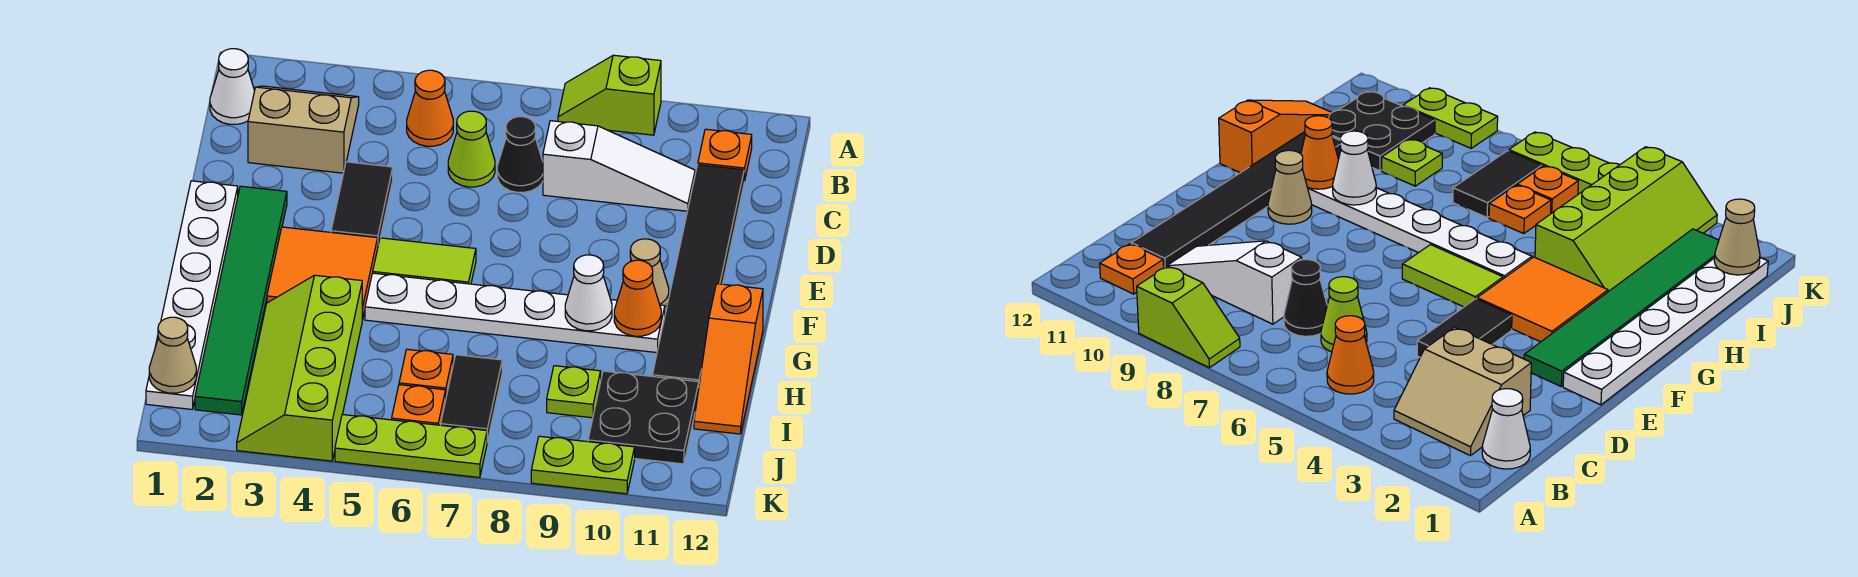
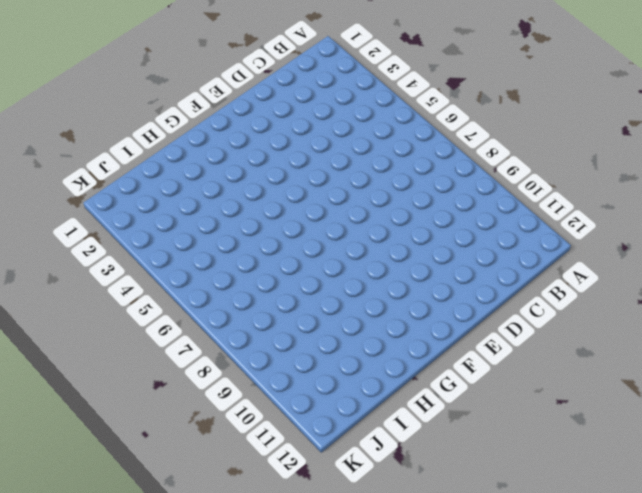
none -> lime 1x2 slope [558,55,661,135]
none -> white 1x1 cone [210,49,255,124]
none -> tan 2x2 slope [248,86,359,173]

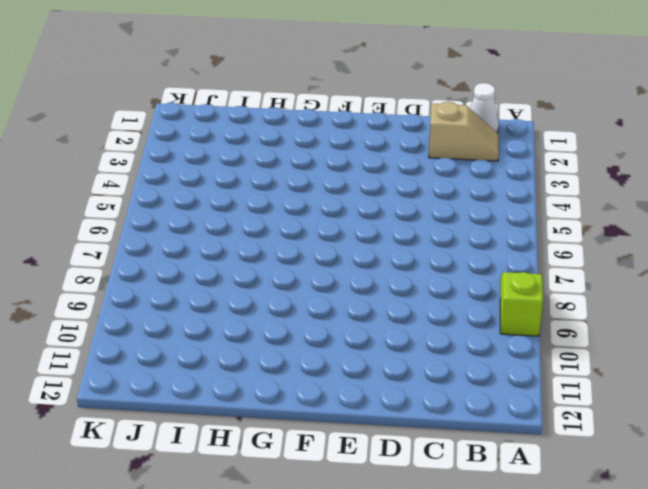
tan 1x2 slope [429,102,499,161] -> tan 2x2 slope [248,86,359,173]
none -> orange 1x1 cone [407,70,453,146]
none -> orange 1x1 plate [698,129,752,181]
none -> lime 1x1 cone [448,111,495,187]

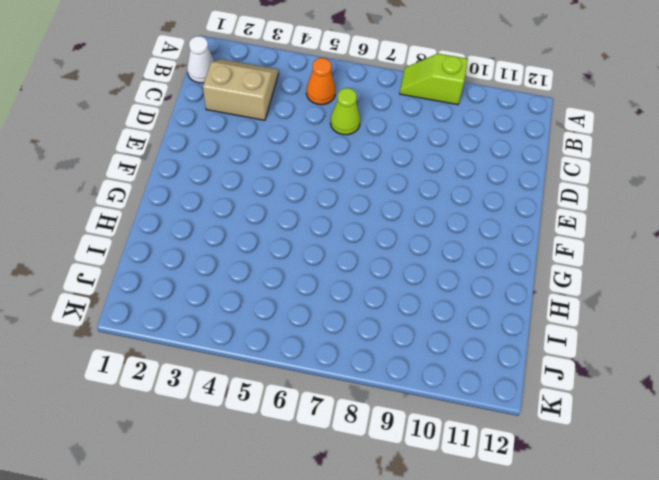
none -> orange 1x1 plate [698,129,752,181]
none -> black 1x1 cone [497,117,543,192]
none -> white 1x3 slope [543,121,695,211]

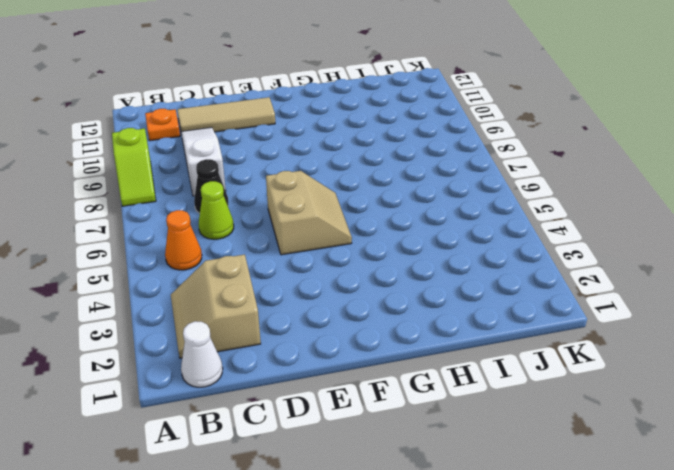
tan 1x3 tile [177,97,275,132] -> black 1x6 tile [652,165,744,383]
tan 2x2 slope [266,171,352,255] -> lime 1x2 tile [373,238,476,284]
none -> black 1x2 tile [331,162,393,245]
none -> white 1x6 plate [146,181,238,409]
none -> green 1x6 tile [195,186,287,415]

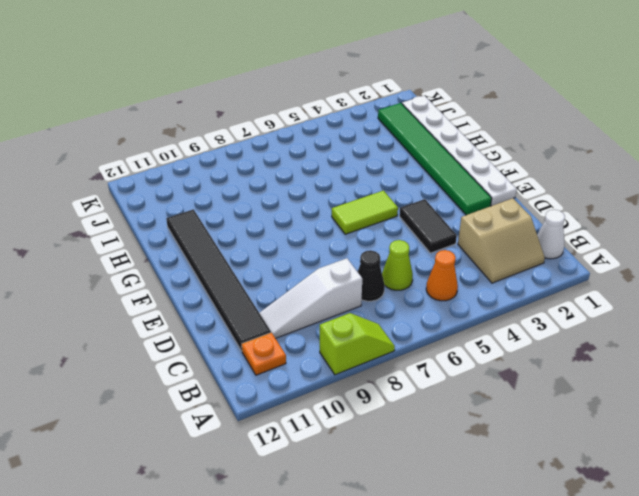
none -> orange 2x2 tile [267,227,378,320]
none -> tan 1x1 cone [630,239,669,307]
none -> white 1x6 plate [365,273,665,352]

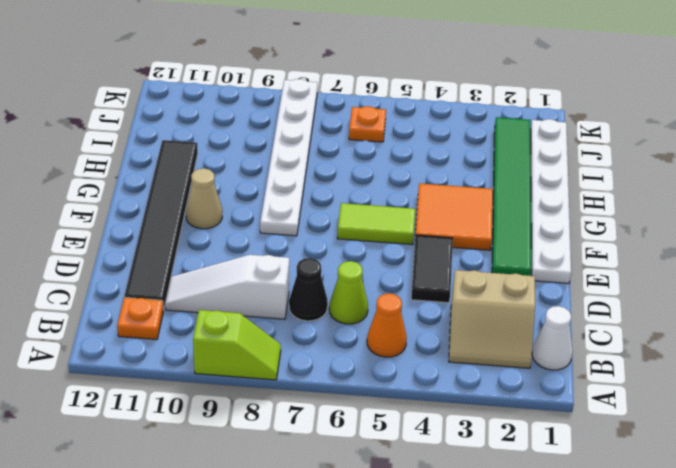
white 1x6 plate [260,79,318,236] -> white 1x6 plate turned to [365,273,665,352]
none -> orange 1x3 slope [694,284,763,434]
none -> lime 2x4 slope [237,275,362,461]
none -> orange 1x1 plate [399,349,453,397]

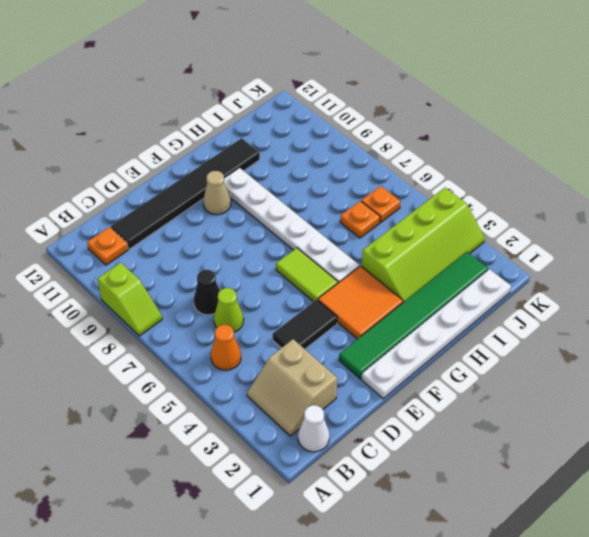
none -> white 1x3 slope [543,121,695,211]
none -> orange 1x3 slope [694,284,763,434]
none -> black 1x2 tile [441,355,502,442]

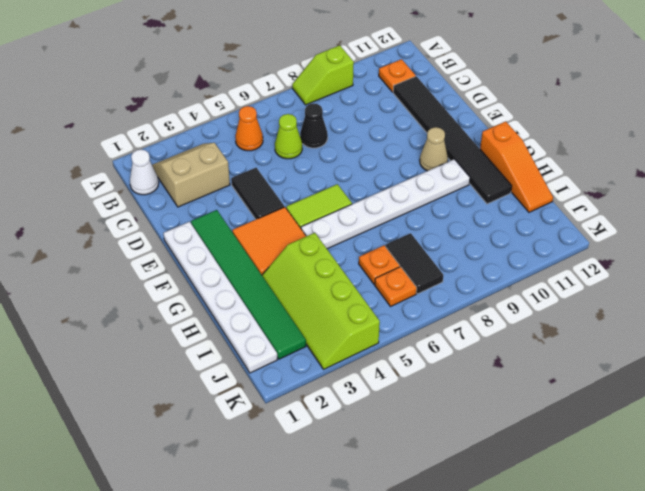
none -> white 1x3 slope [543,121,695,211]
none -> lime 1x1 plate [547,366,601,418]
none -> black 2x2 plate [588,371,699,464]

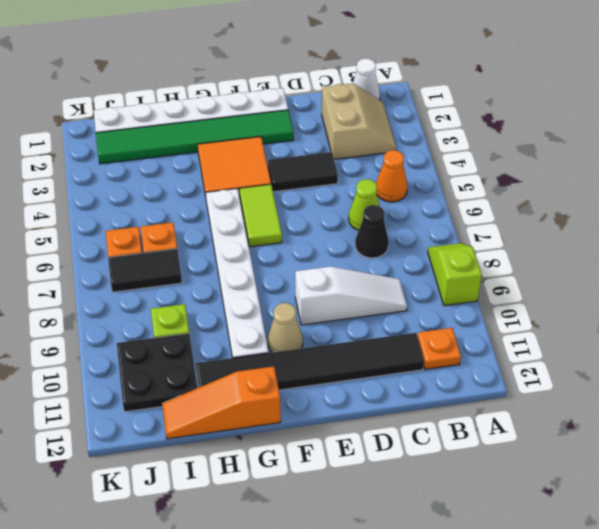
white 1x3 slope [295,266,407,325] -> white 1x3 slope turned to [543,121,695,211]
none -> lime 2x4 slope [237,275,362,461]
none -> lime 1x3 plate [335,414,487,478]
none -> lime 1x2 plate [531,436,635,494]

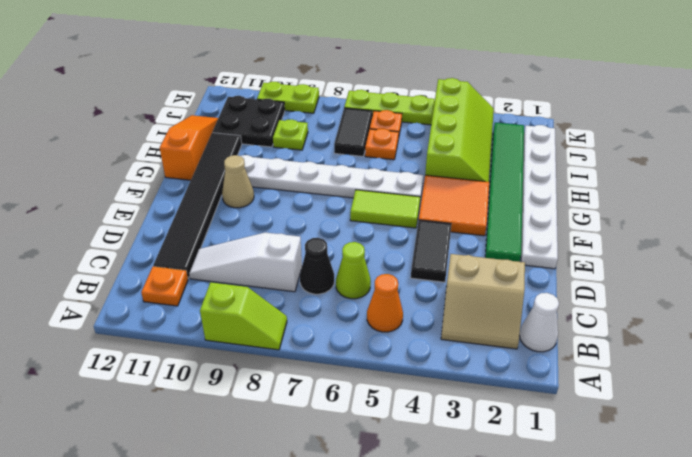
none -> white 1x1 cone [565,255,612,331]
none -> orange 1x1 cone [614,260,661,336]
none -> tan 1x1 cone [149,317,196,393]

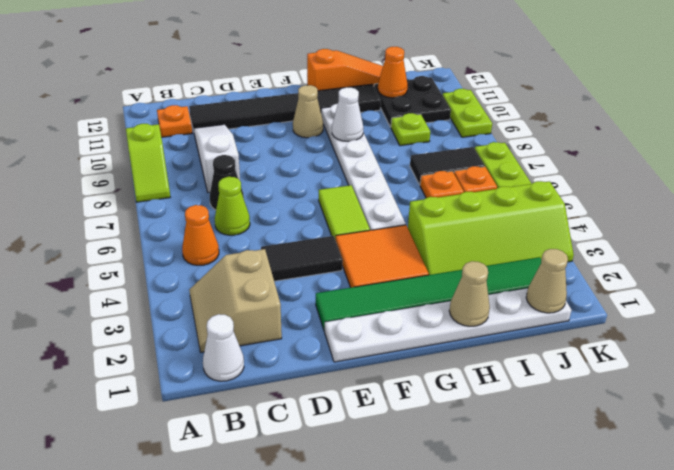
tan 1x1 cone [449,261,490,326] -> none
orange 1x1 cone [378,47,408,98] -> orange 1x1 cone moved to [614,260,661,336]

